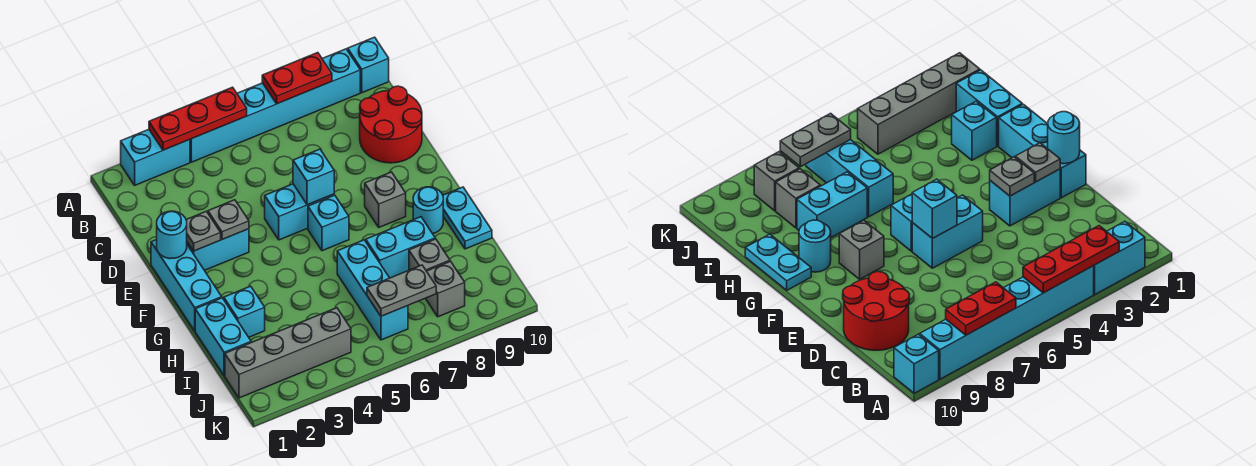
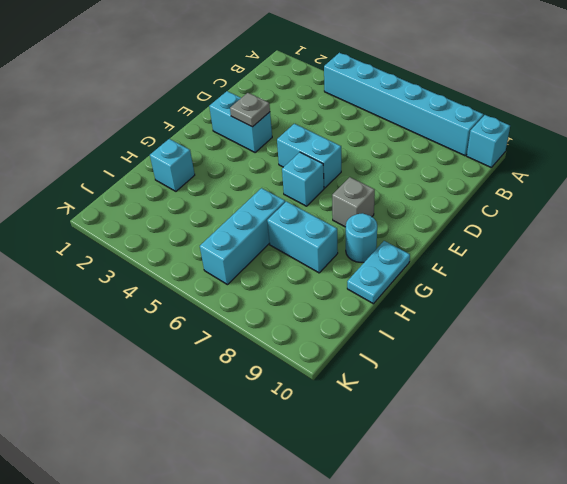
none -> cyan 1x2 brick [121,129,190,185]
none -> red 2x2 round brick [360,86,422,163]
none -> cyan 1x3 brick [151,240,222,331]

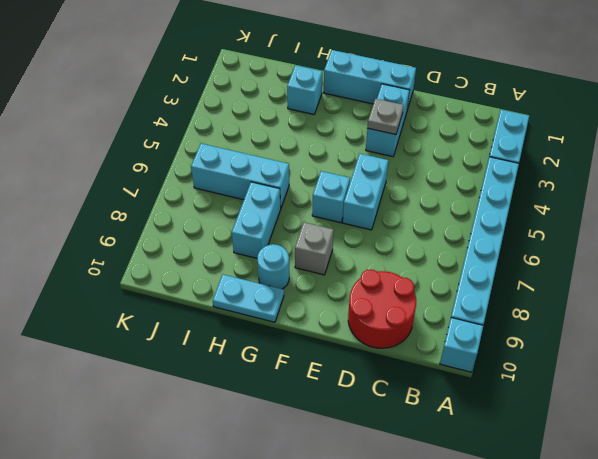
none -> cyan 1x2 brick [195,298,251,376]
none -> grey 1x1 brick [409,239,450,271]
none -> grey 1x4 brick [225,308,351,398]

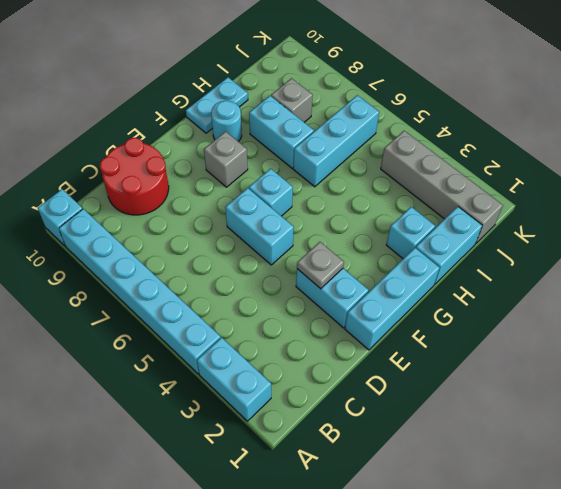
none -> grey 1x1 brick [425,261,465,317]
none -> red 1x3 plate [149,87,247,150]
none -> red 1x2 plate [262,53,332,104]

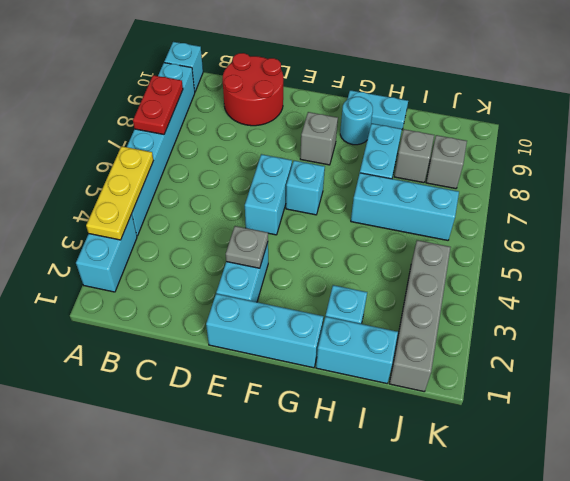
yellow 1x3 plate [86,146,154,240] -> red 1x3 plate [149,87,247,150]
none -> cyan 1x1 round brick [157,211,187,259]
none -> grey 1x1 plate [186,211,221,251]
none -> cyan 1x1 brick [293,149,334,205]

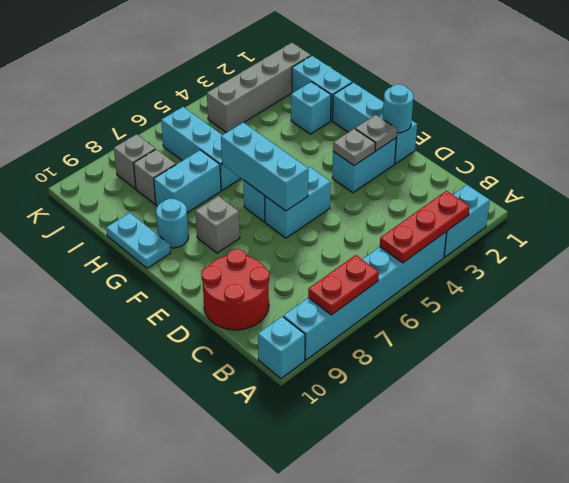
cyan 1x3 brick [221,122,308,211] -> cyan 1x1 brick [293,149,334,205]
none -> grey 1x2 plate [367,265,436,316]

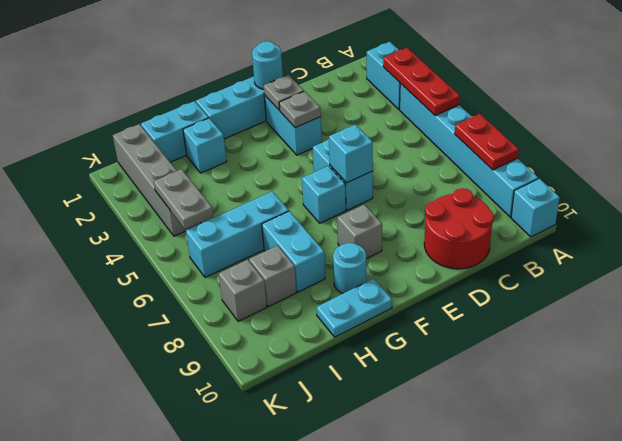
grey 1x2 plate [154,169,213,229] -> grey 1x2 plate moved to [367,265,436,316]

